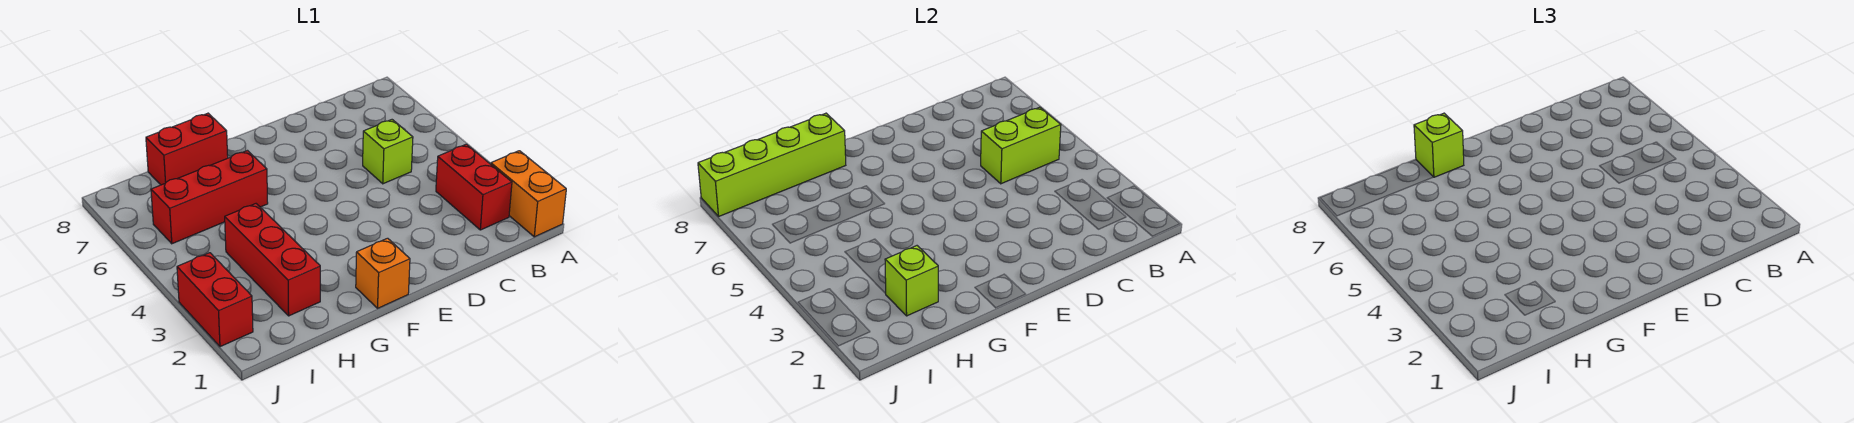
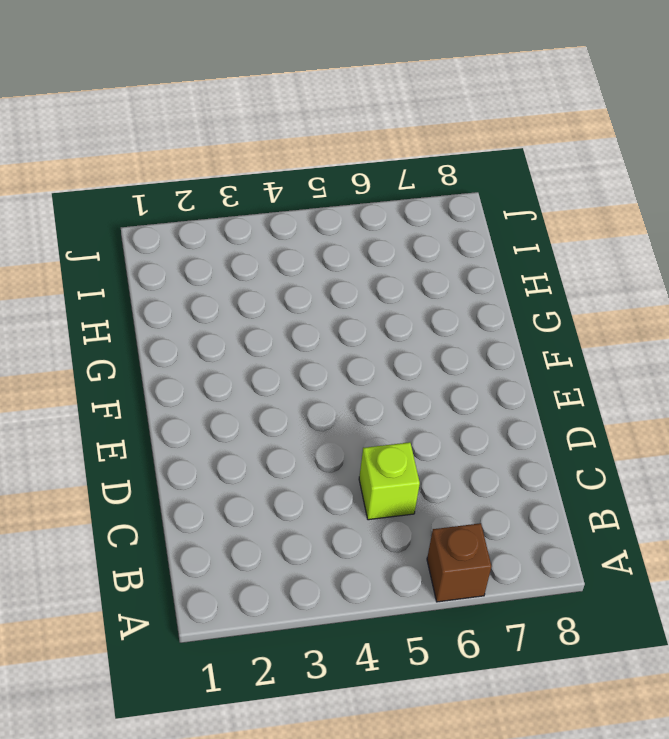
brown 1x1 brick [427,523,491,602] -> none
none -> orange 1x2 brick [491,151,566,237]
none -> red 1x2 brick [436,144,512,230]
none -> orange 1x1 brick [356,238,410,308]

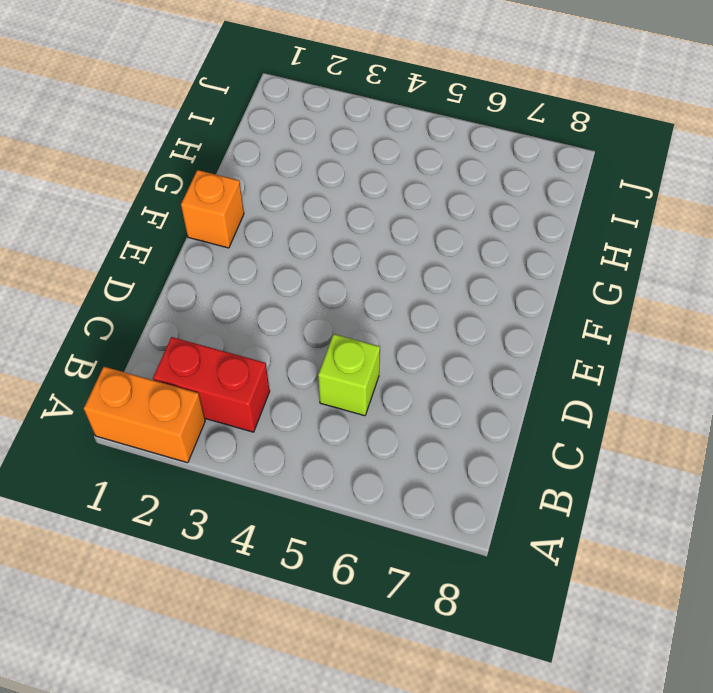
none -> red 1x3 brick [151,151,268,244]
none -> red 1x2 brick [146,113,228,185]
none -> red 1x3 brick [225,204,320,316]

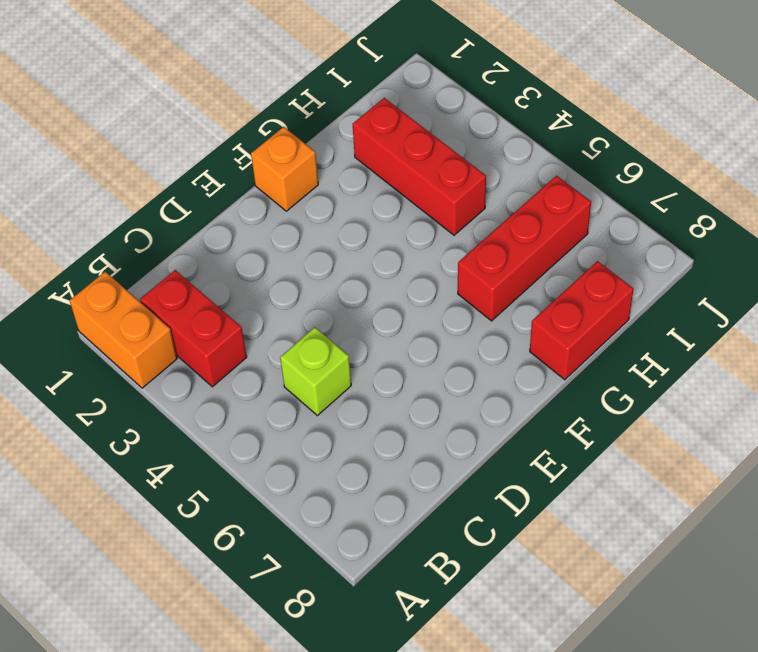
none -> red 1x2 brick [177,253,253,347]
none -> lime 1x2 brick [981,107,1061,184]
none -> lime 1x4 brick [698,113,846,216]

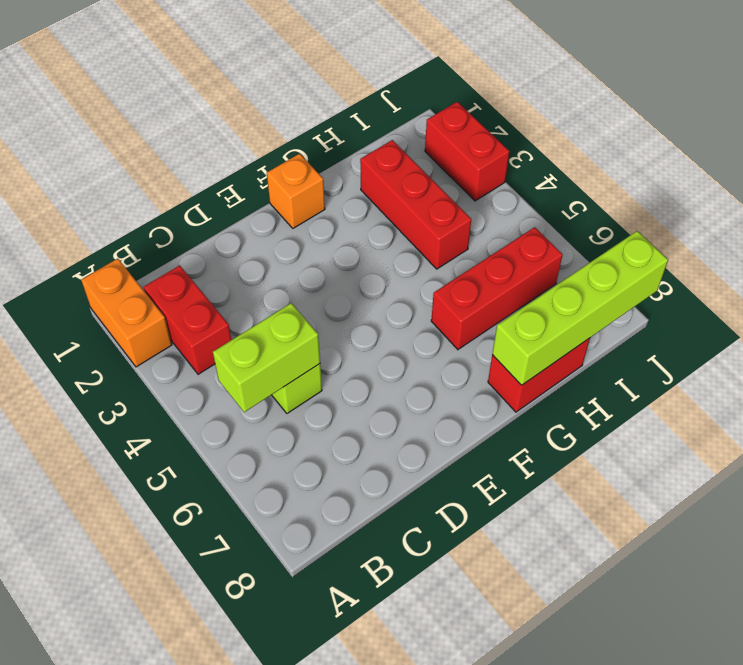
none -> lime 1x1 brick [885,246,938,316]
none -> lime 1x1 brick [1414,113,1464,177]

